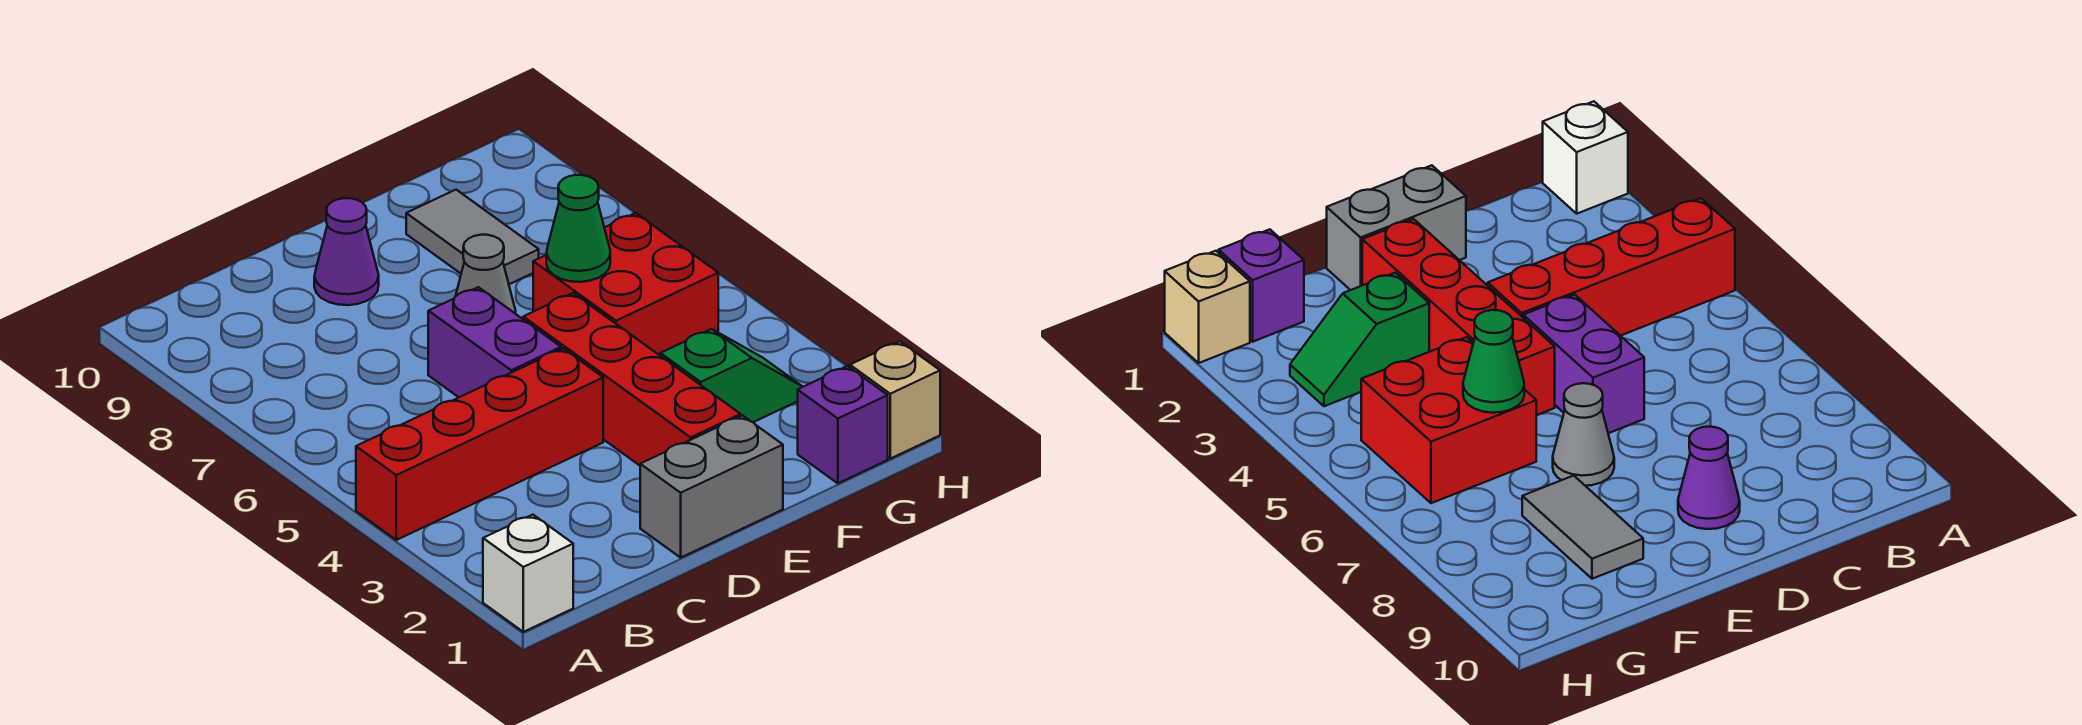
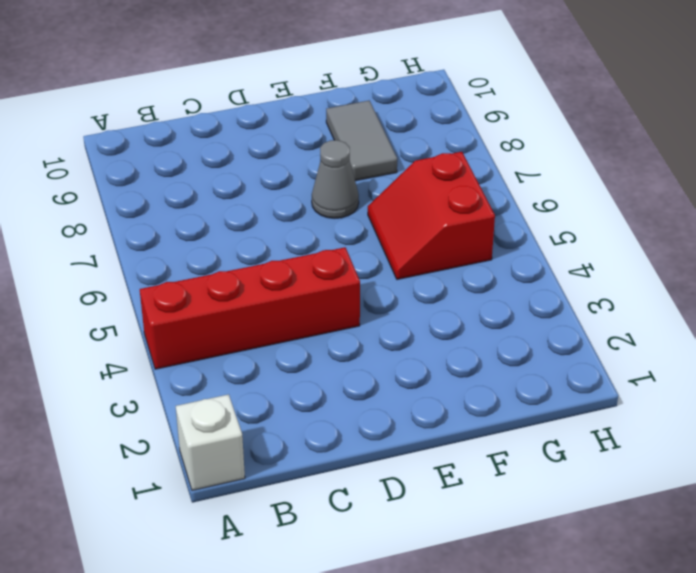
red 2x2 slope [368,152,495,279] -> red 2x2 brick [533,213,718,355]
none -> grey 1x2 brick [640,416,783,558]
none -> purple 1x2 brick [428,287,561,397]
none -> purple 1x1 cone [314,198,379,305]

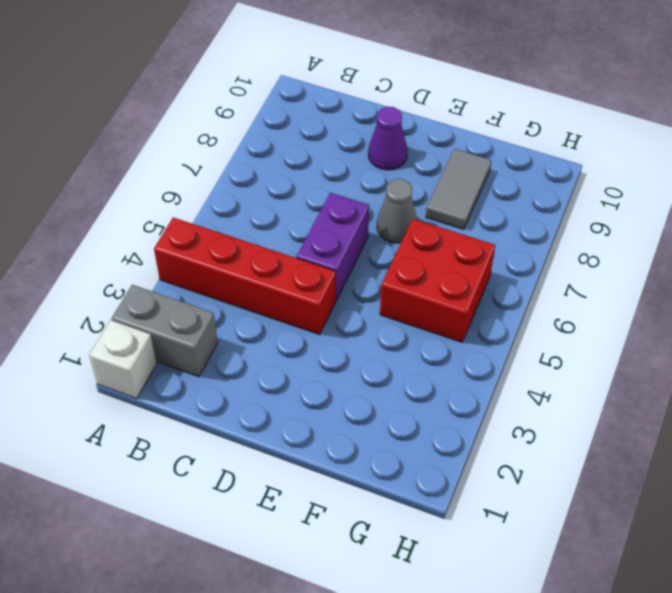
grey 1x2 brick [112,285,218,377] -> grey 1x2 brick moved to [640,416,783,558]
none -> red 1x4 brick [523,293,741,465]
none -> green 1x2 slope [660,329,803,422]
none -> purple 1x1 brick [798,366,888,483]

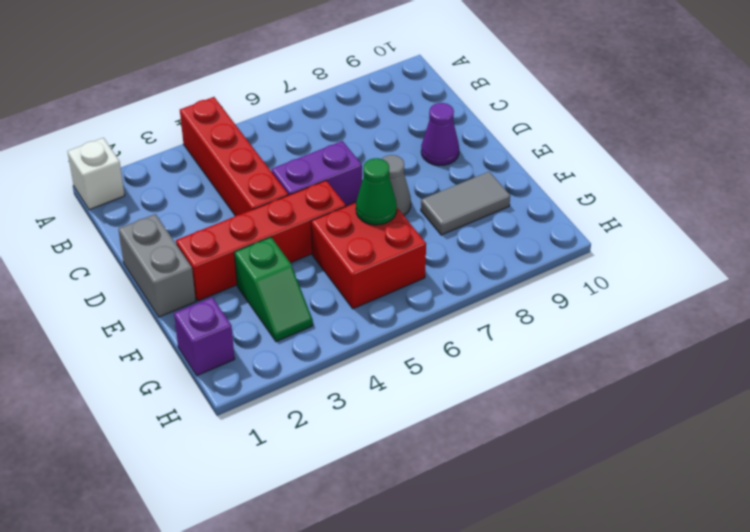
none -> tan 1x1 brick [850,341,940,459]

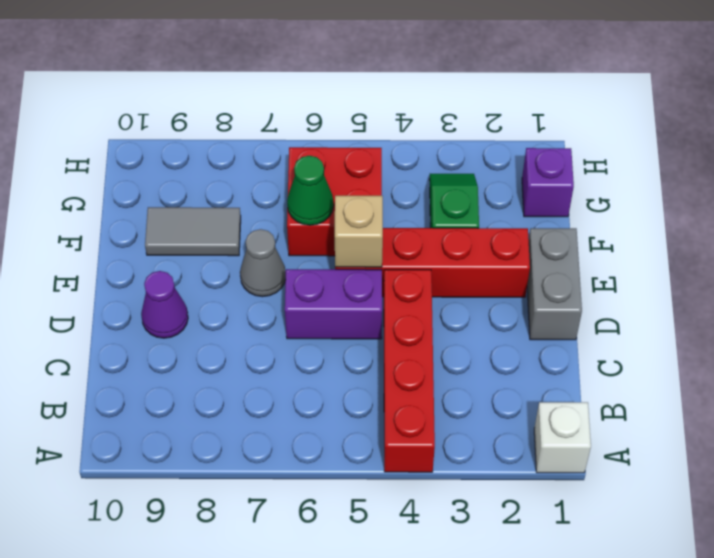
tan 1x1 brick [335,196,383,267] -> tan 1x1 brick moved to [850,341,940,459]

